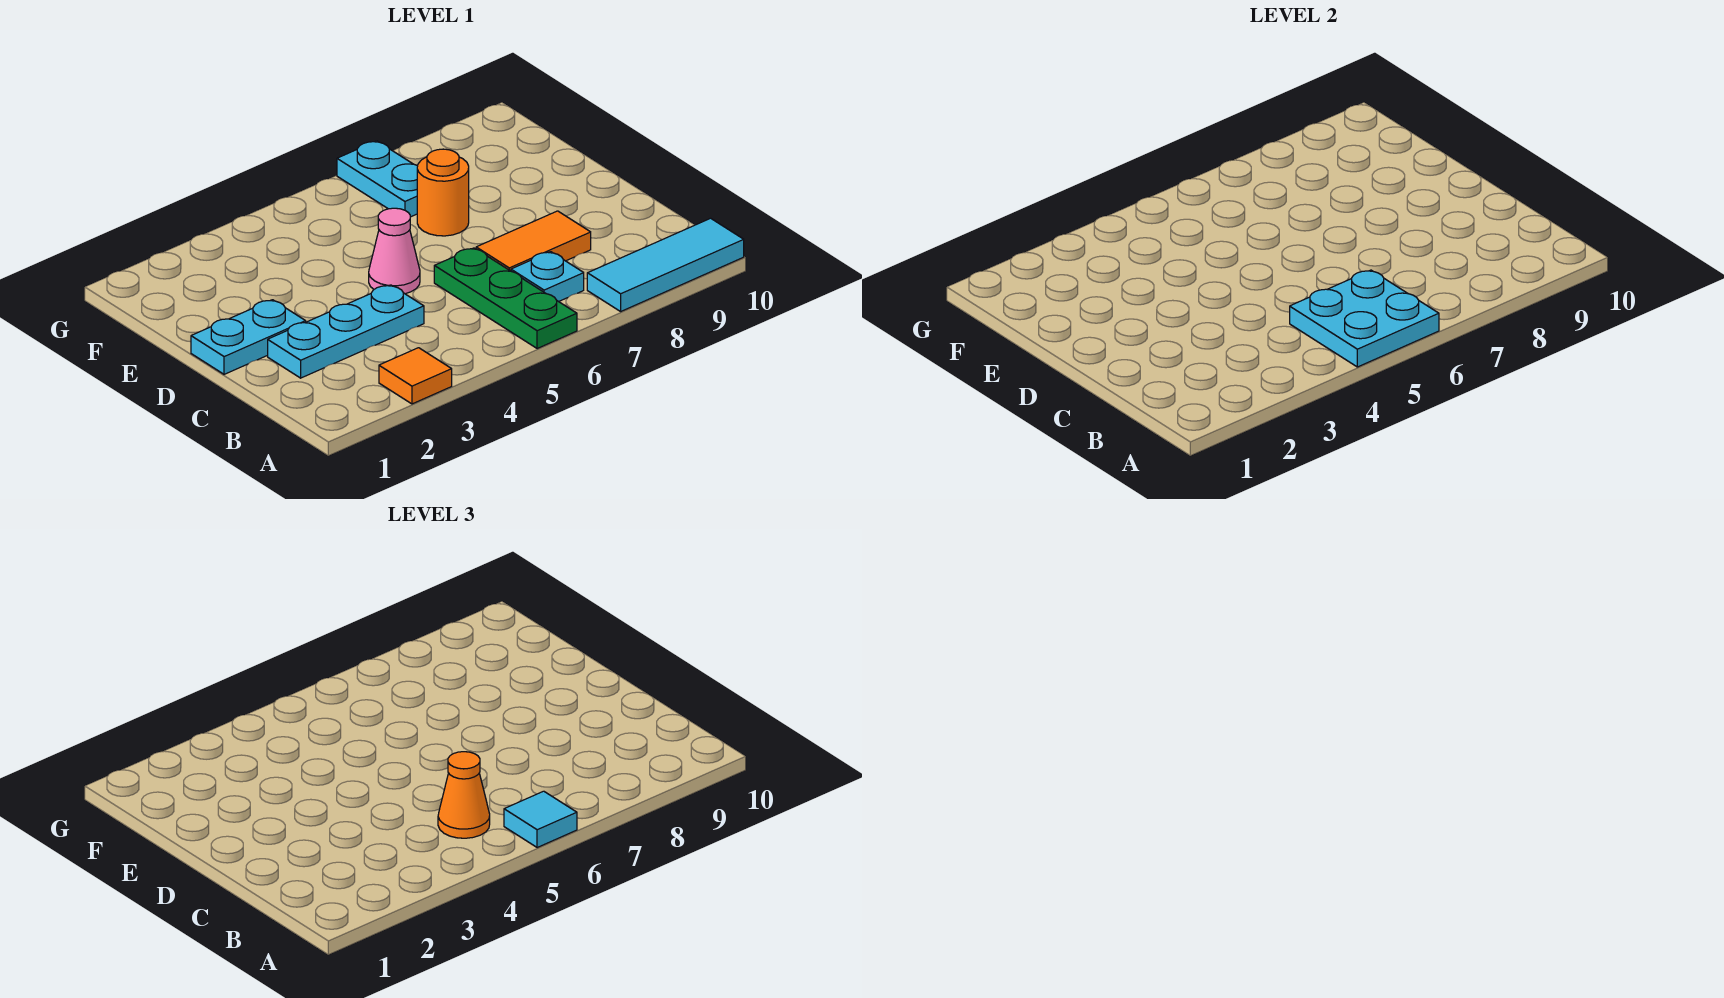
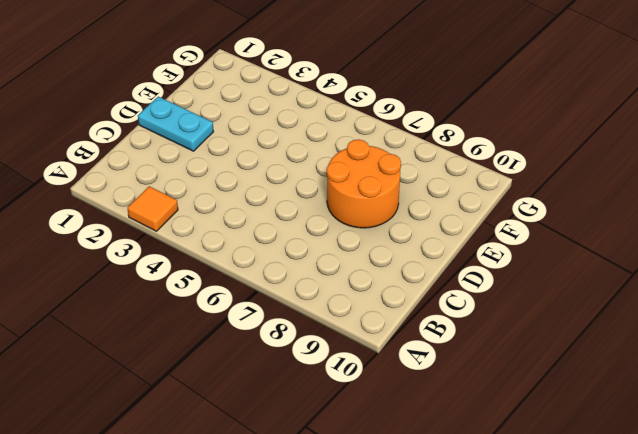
orange 2x2 round brick [327,139,401,228] -> orange 1x1 round brick [417,149,469,236]
none -> green 1x3 plate [434,248,577,349]
none -> cyan 1x3 tile [587,218,744,311]
none -> cyan 1x1 plate [511,252,584,302]

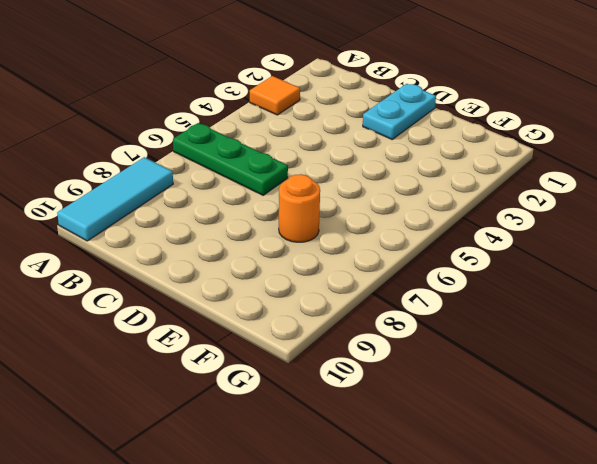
none -> cyan 1x1 plate [511,252,584,302]
none -> cyan 1x3 plate [268,285,424,378]
none -> orange 1x2 tile [476,211,591,271]

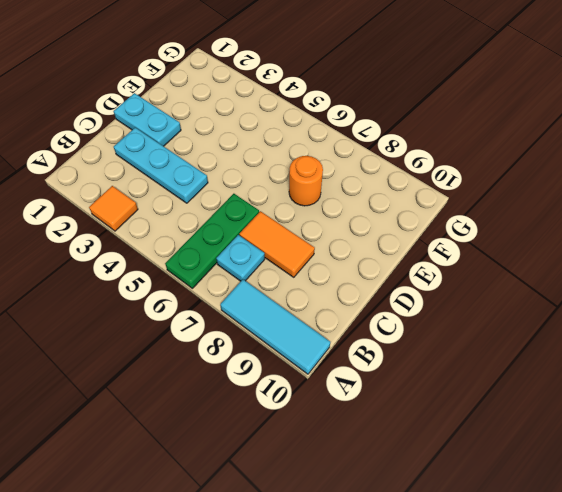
none -> pink 1x1 cone [369,208,420,294]
none -> cyan 1x2 plate [337,141,418,217]
none -> cyan 2x2 plate [1290,270,1439,367]

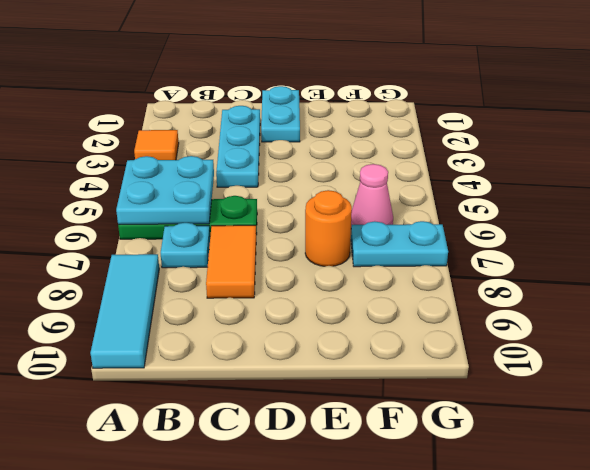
pink 1x1 cone [351,164,393,227] -> pink 1x1 cone moved to [369,208,420,294]
none -> cyan 1x1 tile [504,791,577,848]
none -> orange 1x1 cone [438,752,490,838]

